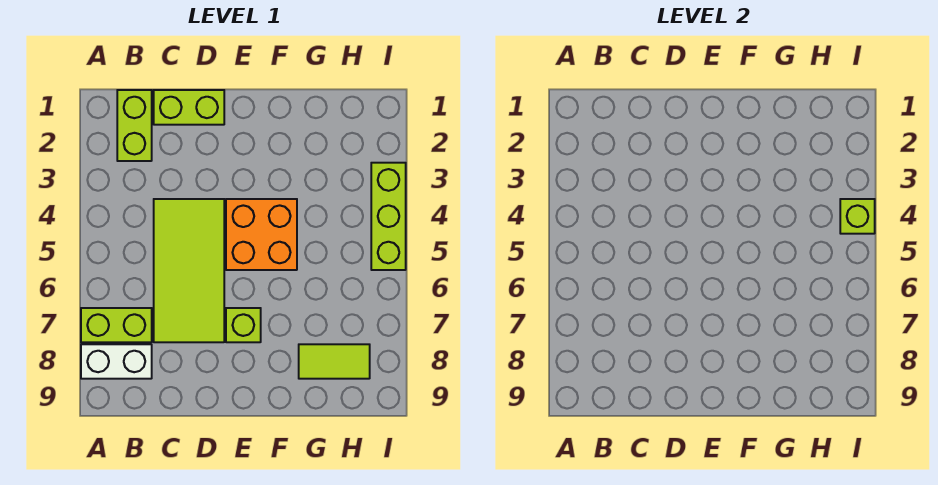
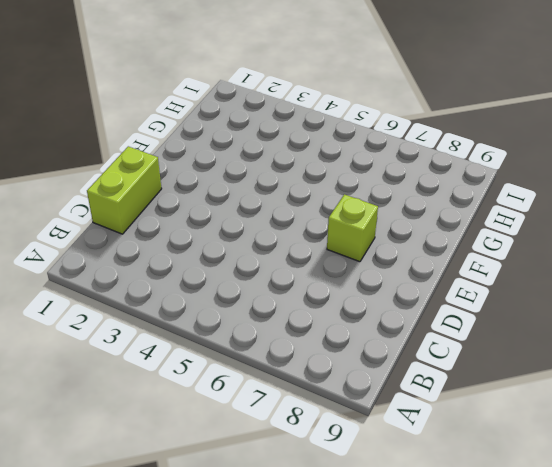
none -> lime 1x2 brick [81,308,152,342]
none -> white 1x2 brick [81,344,152,379]

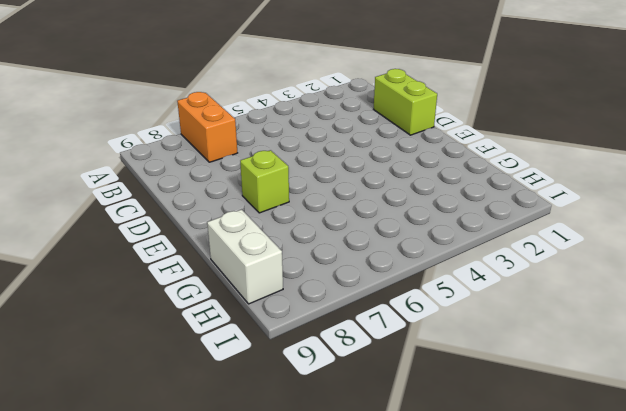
orange 1x2 brick [177,92,237,162] -> lime 1x2 brick [81,308,152,342]
white 1x2 brick [207,210,283,304] -> white 1x2 brick moved to [81,344,152,379]
none -> lime 1x2 brick [117,90,152,161]
none -> lime 2x4 tile [154,199,224,342]

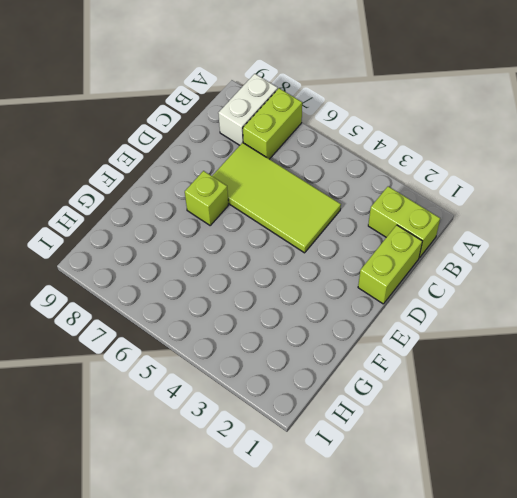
none -> orange 2x2 brick [226,199,297,270]
none -> lime 1x2 tile [299,344,370,379]

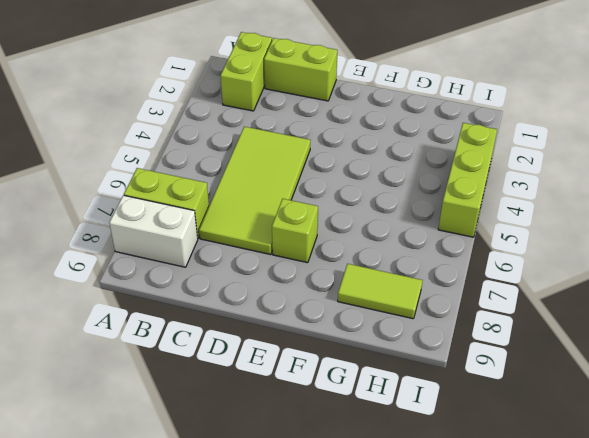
none -> orange 2x2 brick [226,199,297,270]
none -> lime 1x1 brick [840,199,875,234]

